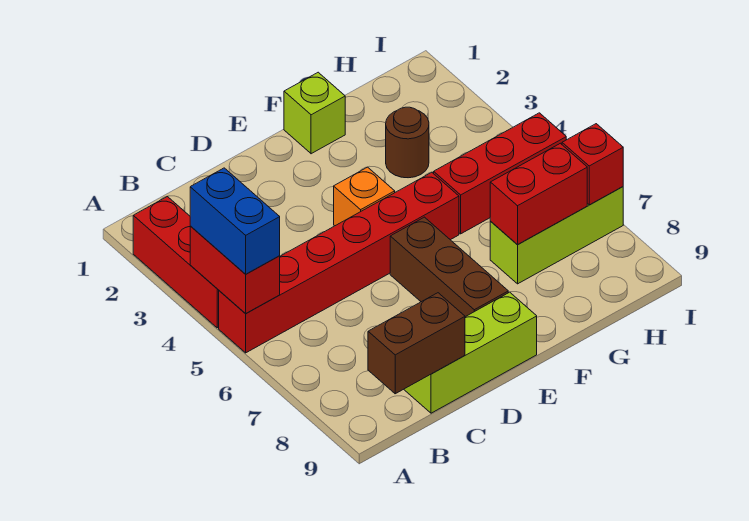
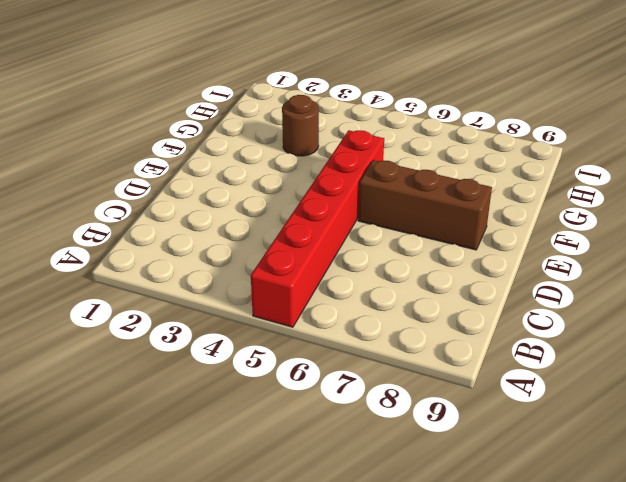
none -> red 1x3 brick [133,196,219,328]
none -> lime 1x3 brick [404,292,537,413]
none -> orange 1x1 brick [334,167,395,226]

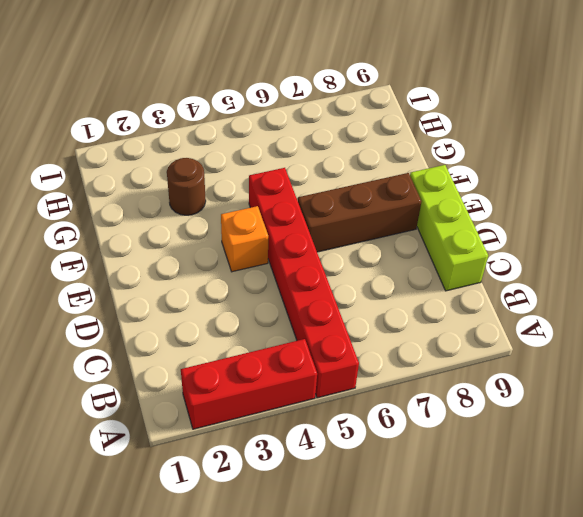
none -> lime 1x1 brick [284,72,345,154]
none -> red 1x3 brick [434,113,566,234]
none -> lime 1x3 brick [490,187,623,284]

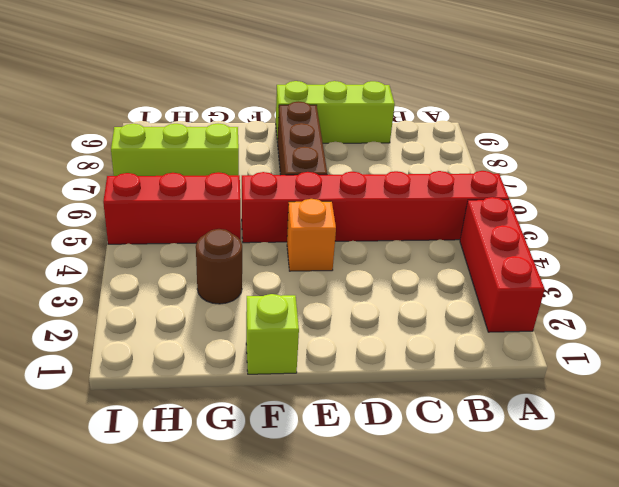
none -> red 1x2 brick [190,226,280,314]
none -> brown 1x2 brick [368,293,465,394]
none -> red 1x2 brick [490,143,587,245]

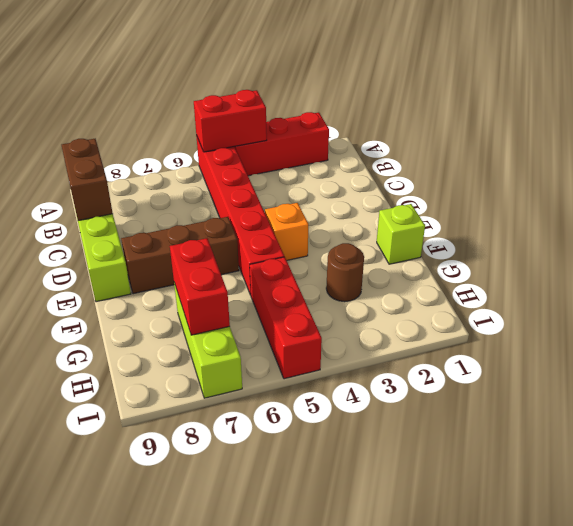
none -> red 1x1 brick [562,124,623,205]
none -> blue 1x2 brick [190,168,280,274]

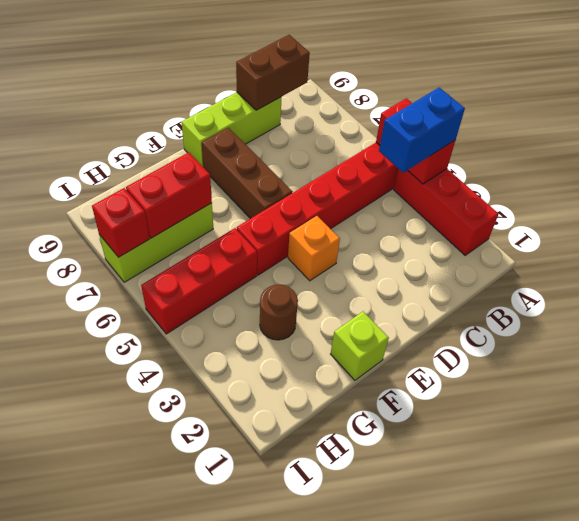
blue 1x2 brick [379,88,465,173] -> blue 1x2 brick turned to [190,168,280,274]

